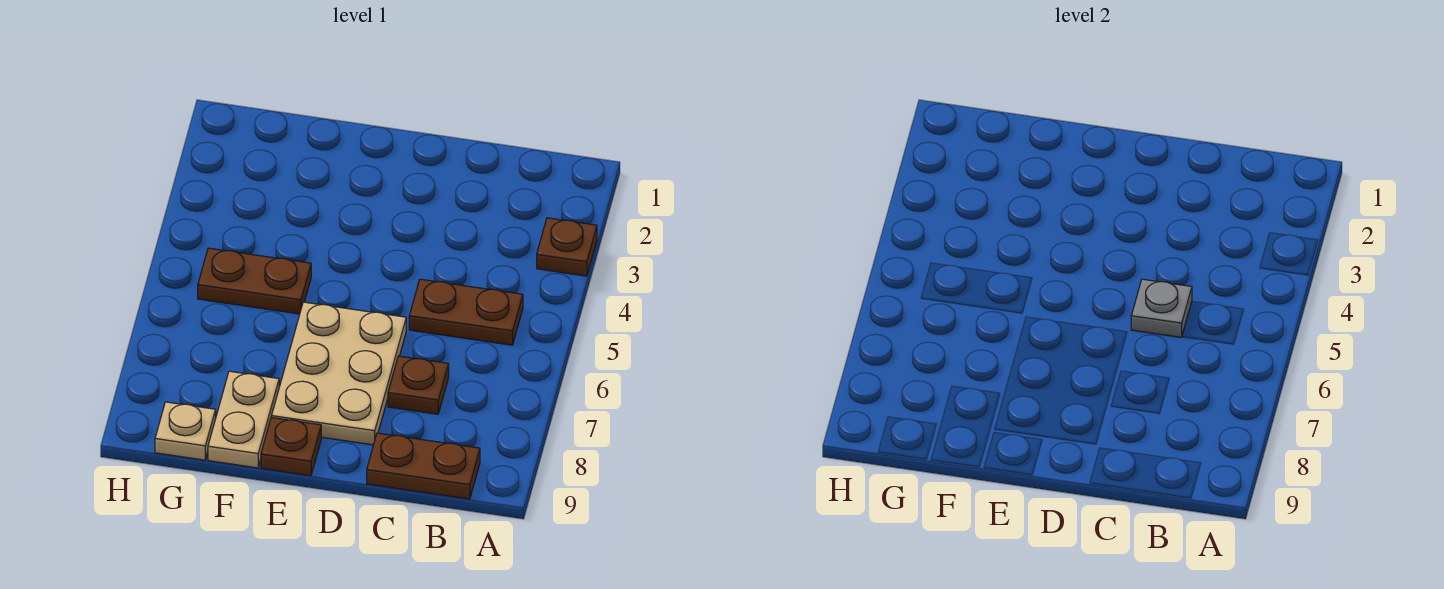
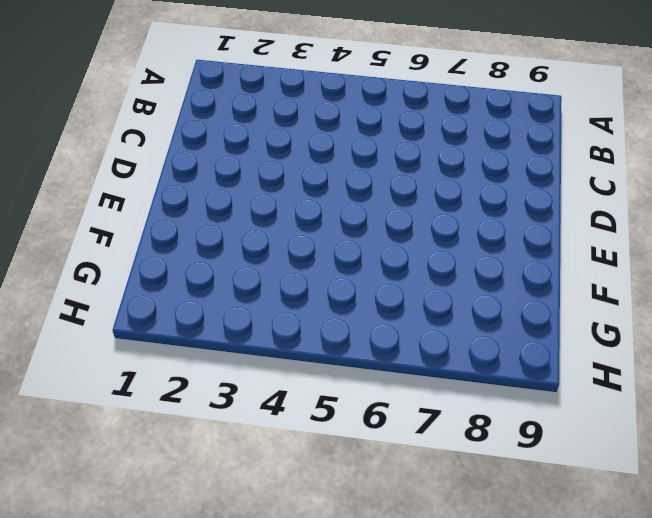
none -> brown 1x1 plate [537,218,597,276]
none -> brown 1x2 plate [409,279,523,345]

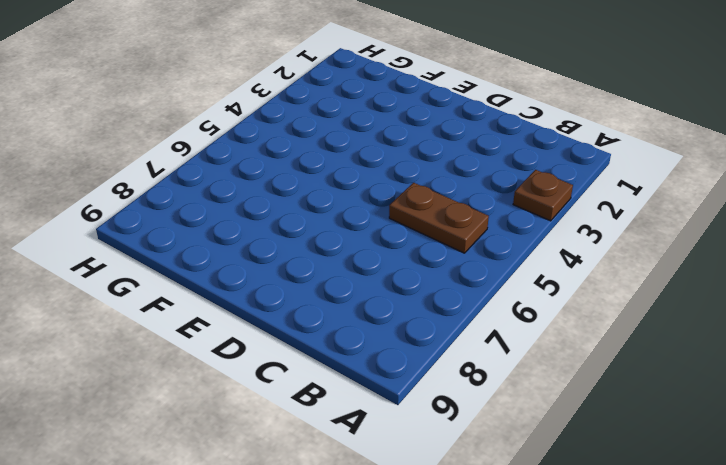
none -> brown 1x2 plate [367,433,480,499]
none -> brown 1x1 plate [388,356,449,414]

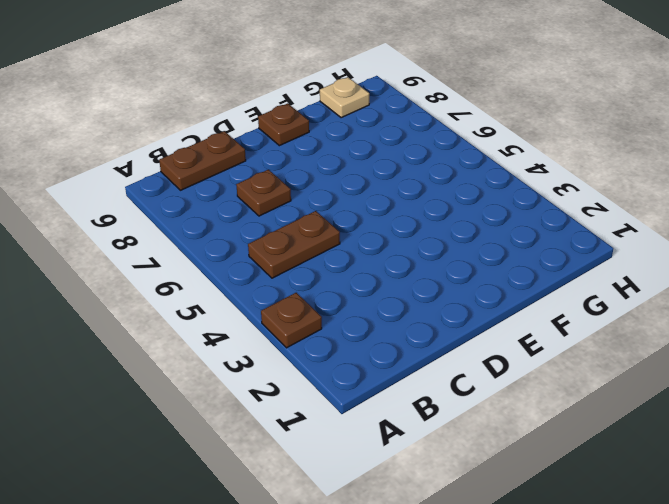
none -> tan 2x3 plate [272,302,406,445]
none -> brown 1x2 plate [198,248,311,314]

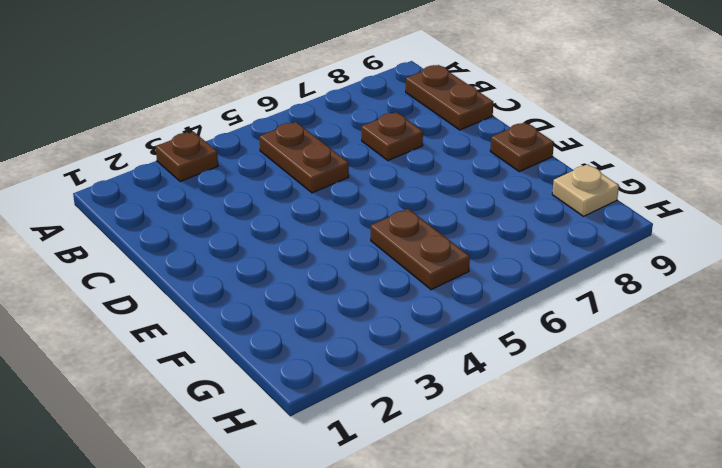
none -> tan 2x3 plate [272,302,406,445]
none -> tan 1x2 plate [208,371,279,468]

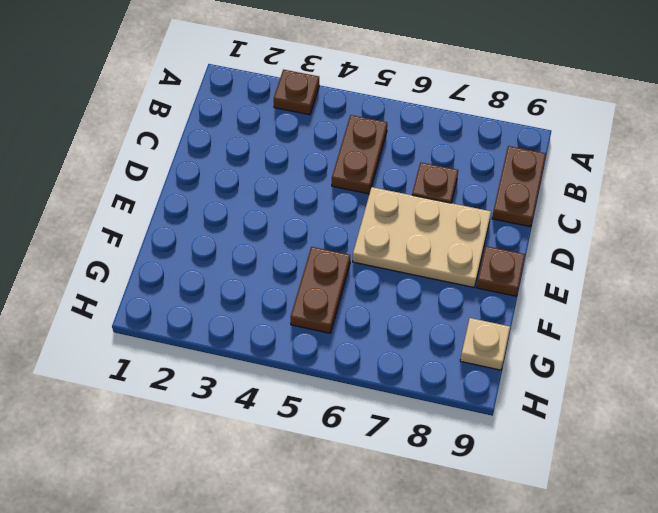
none -> tan 1x2 plate [208,371,279,468]
none -> grey 1x1 plate [1131,279,1192,337]

